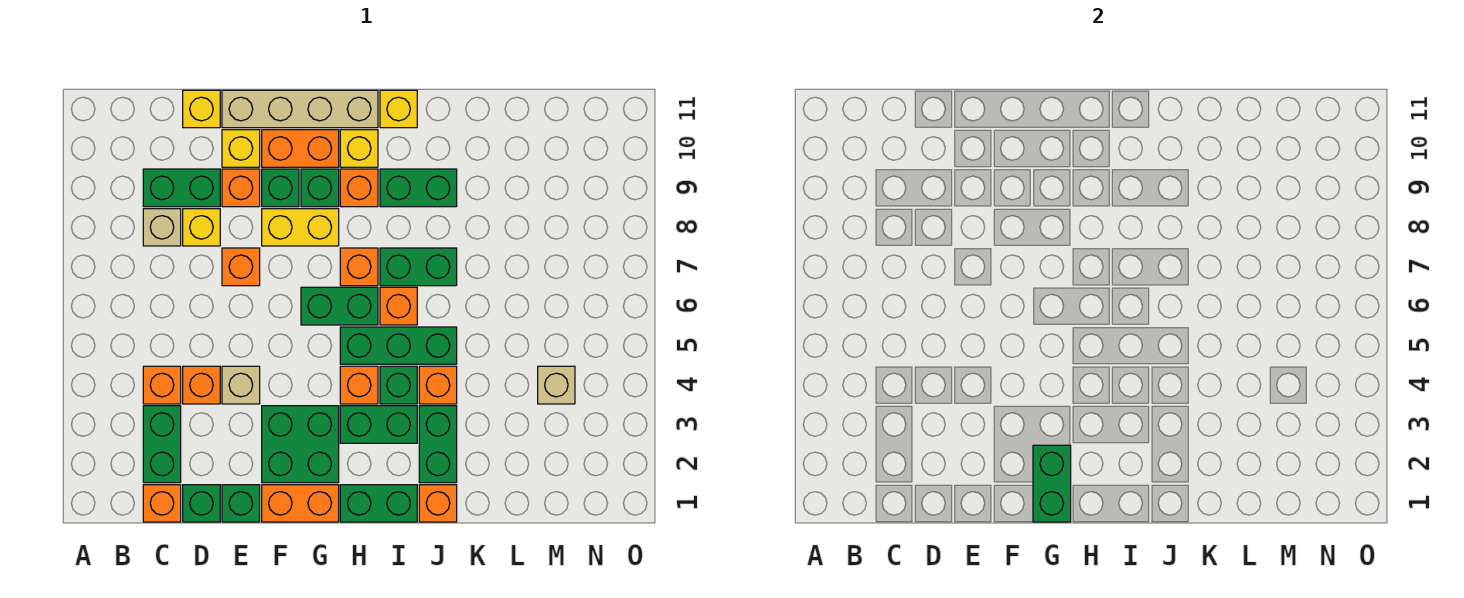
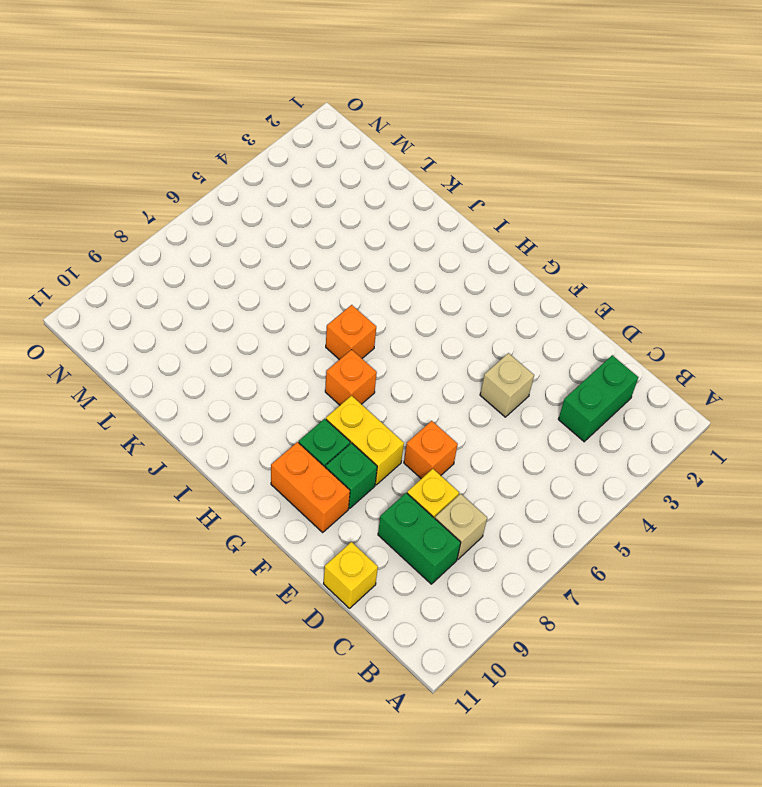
none -> orange 1x1 brick [143,485,181,522]
none -> orange 1x1 brick [143,366,181,404]
none -> green 1x1 brick [183,485,220,522]
none -> orange 1x1 brick [183,366,220,404]

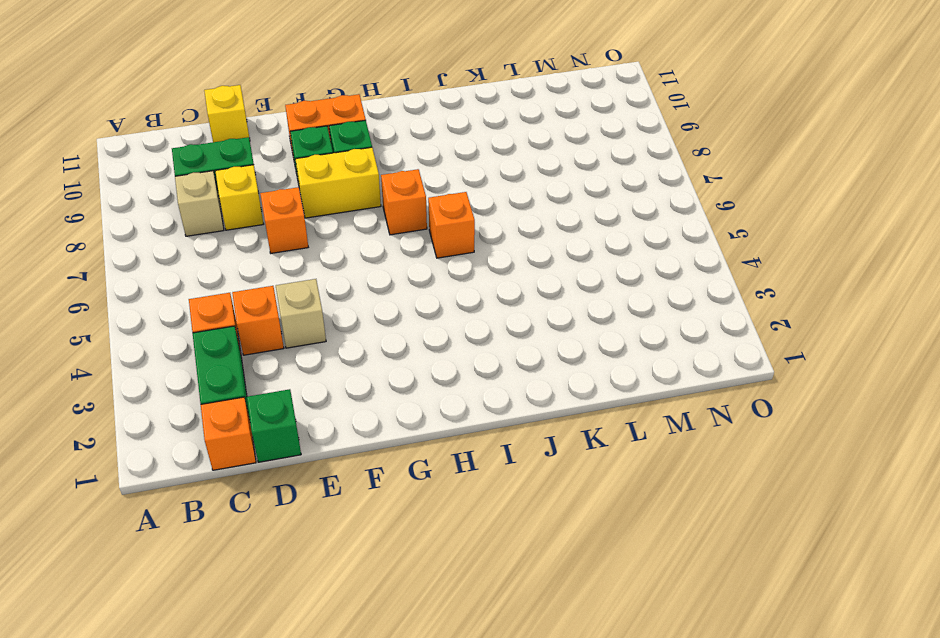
none -> green 1x1 brick [222,485,260,522]
none -> orange 1x1 brick [222,169,260,207]
none -> yellow 1x1 brick [222,130,260,167]
none -> tan 1x4 brick [222,90,378,128]

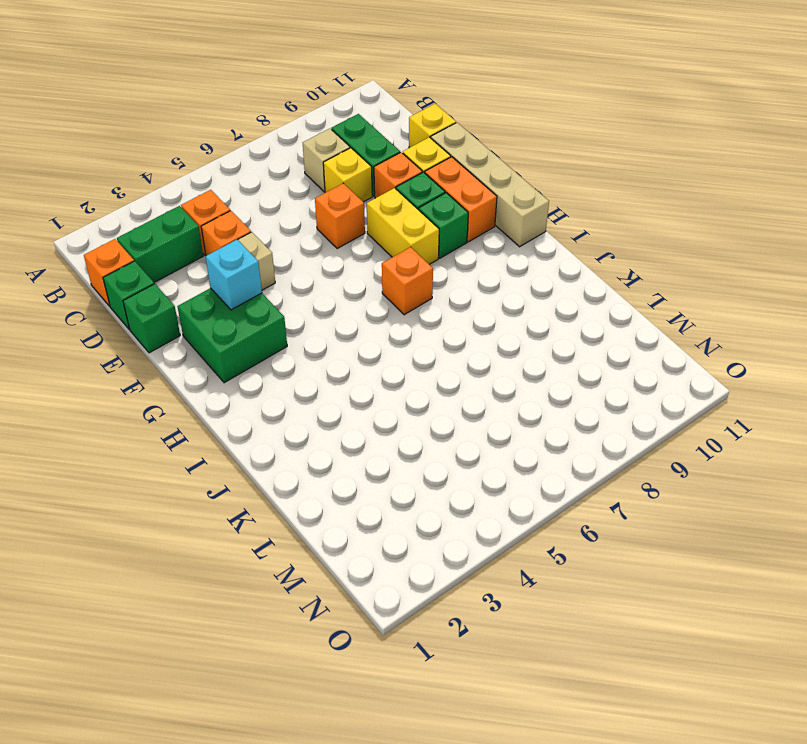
cyan 1x1 brick [206,240,262,310] -> none
none -> orange 1x2 brick [262,485,339,522]
none -> green 1x2 brick [301,287,378,325]
none -> green 1x2 brick [340,485,417,522]
none -> green 1x2 brick [340,406,417,443]

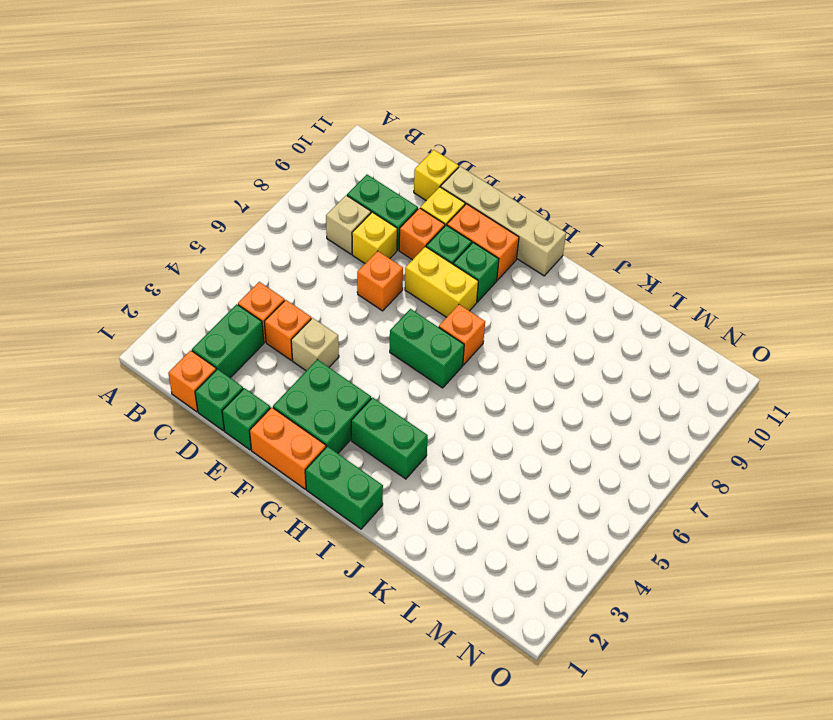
none -> orange 1x1 brick [340,366,378,404]
none -> green 1x3 brick [340,327,457,364]
none -> orange 1x1 brick [340,169,378,207]
none -> yellow 1x1 brick [340,130,378,167]

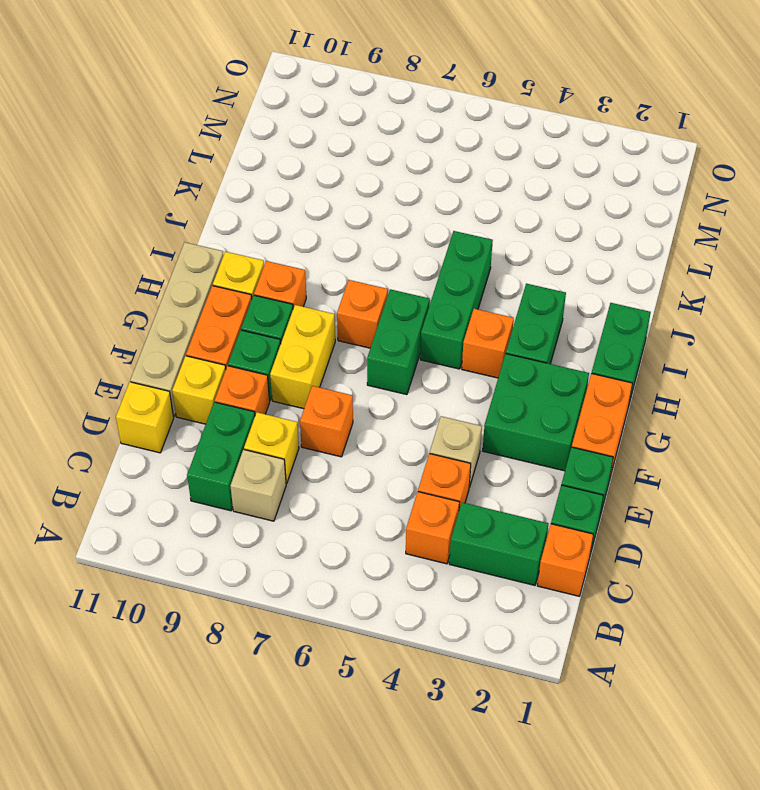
none -> green 1x1 brick [380,366,417,404]
none -> orange 1x1 brick [380,287,417,325]
none -> green 1x2 brick [380,248,457,286]
none -> green 1x2 brick [380,169,457,207]

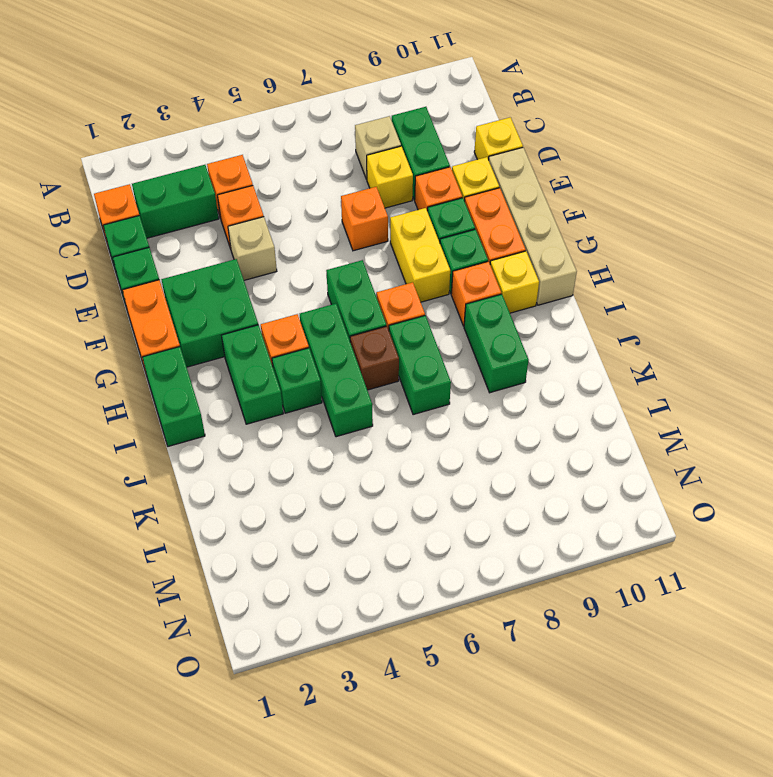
brown 1x1 brick [350,326,399,390] -> orange 1x1 brick [380,287,417,325]
none -> yellow 1x1 brick [380,90,417,128]
none -> orange 1x1 brick [419,485,457,522]
none -> green 1x2 brick [419,406,457,483]
none -> orange 1x1 brick [419,366,457,404]

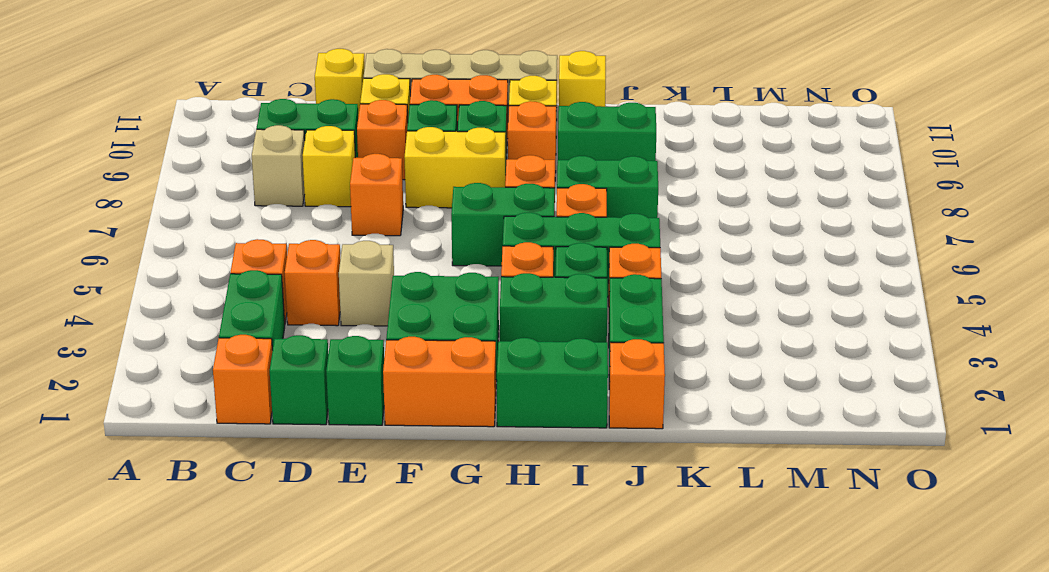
none -> tan 1x1 brick [538,366,575,404]
none -> green 1x2 brick [1033,445,1071,522]

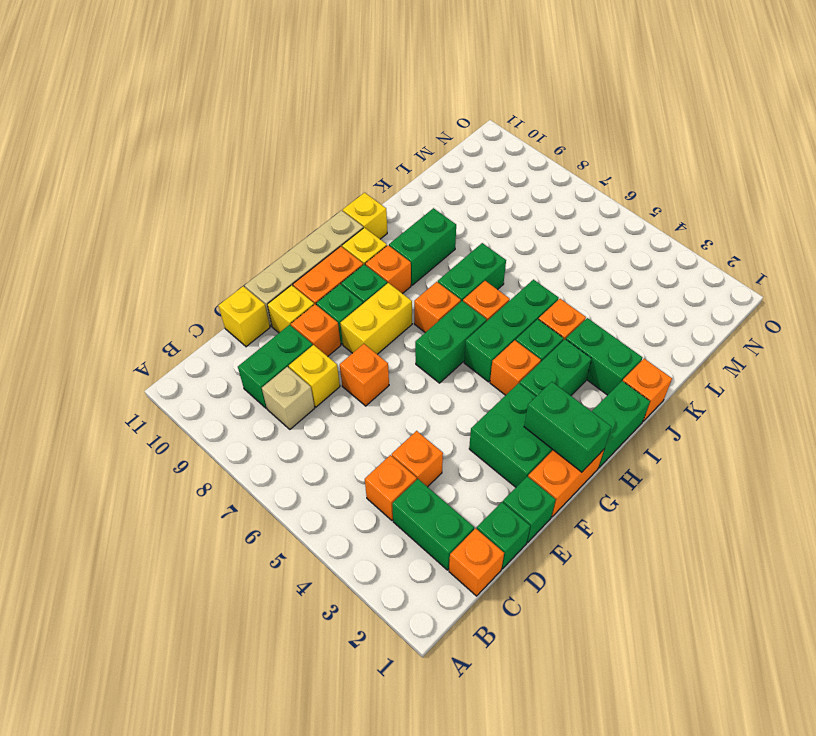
none -> tan 1x1 brick [222,366,260,404]
none -> tan 1x1 brick [538,366,575,404]

